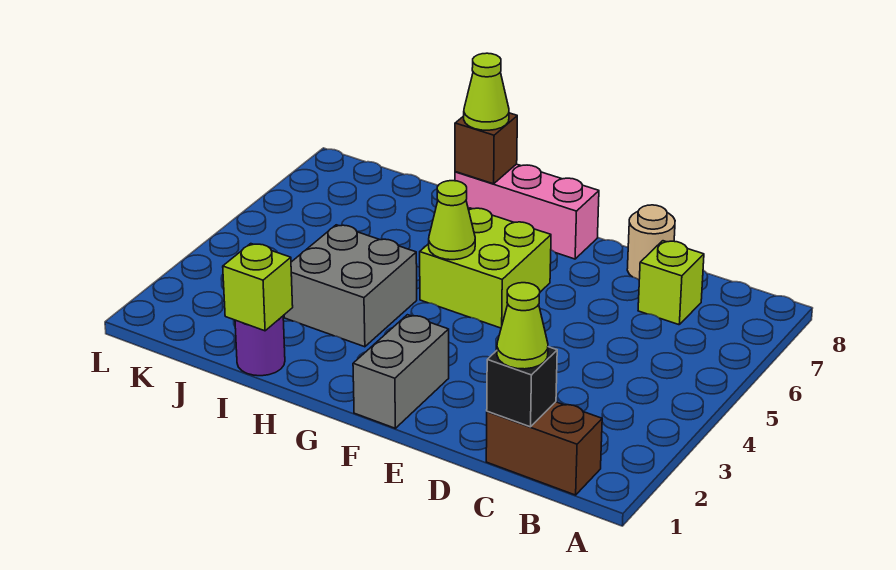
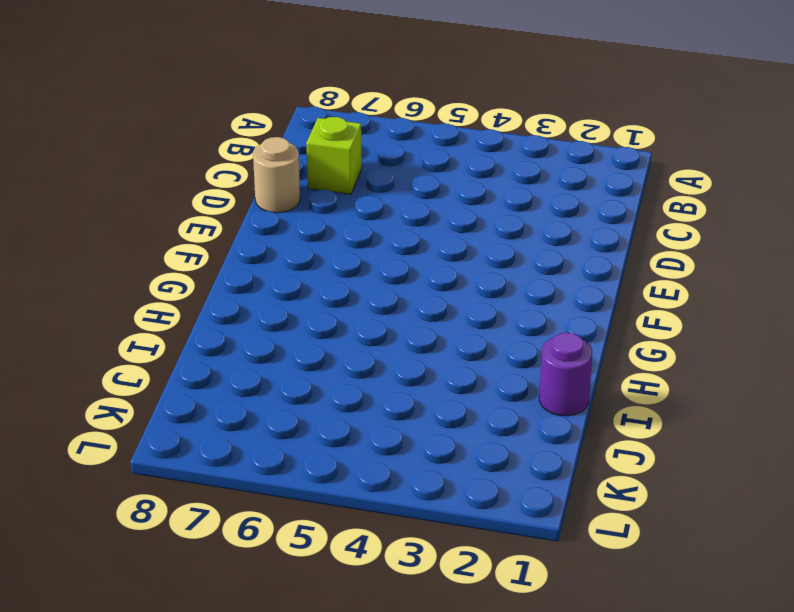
none -> brown 1x2 brick [486,402,602,495]
none -> grey 1x2 brick [353,315,449,428]
none -> lime 2x2 brick [420,208,551,328]

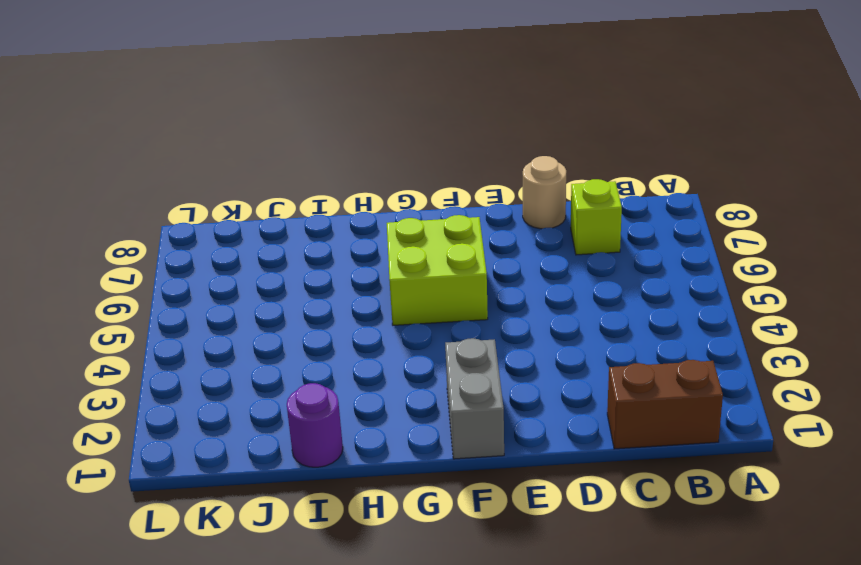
none -> pink 1x3 brick [455,164,599,259]
none -> grey 2x2 brick [284,225,417,347]
none -> black 1x1 brick [487,347,557,427]

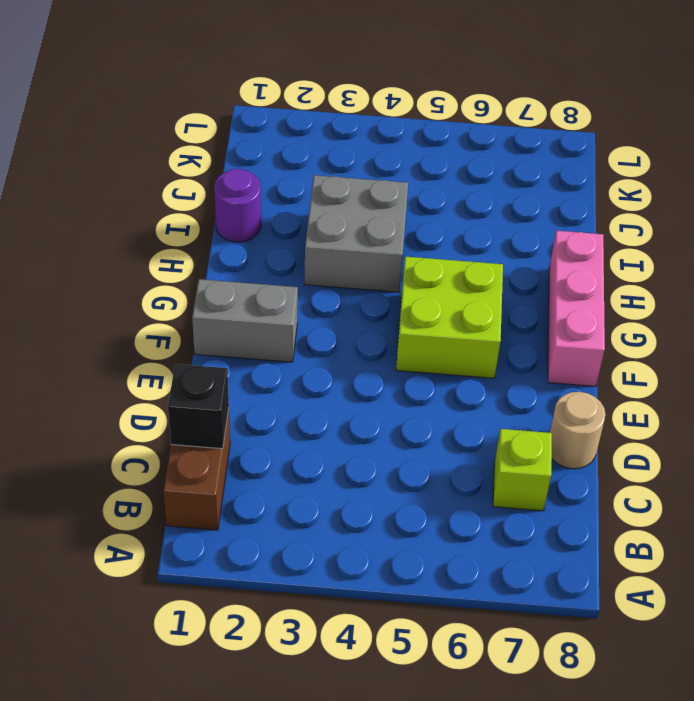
none -> lime 1x1 cone [429,181,475,260]
none -> brown 1x1 brick [455,113,517,184]
none -> lime 1x1 brick [223,244,293,331]

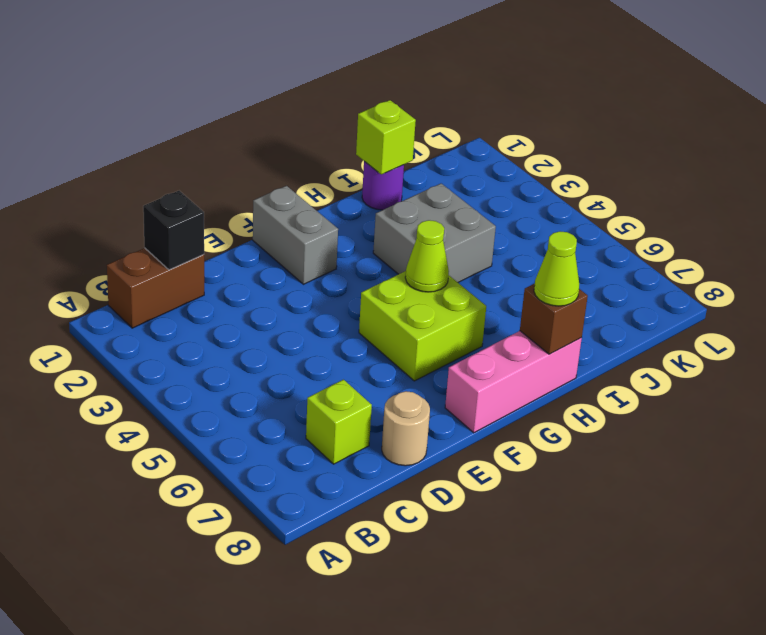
none -> lime 1x1 cone [497,283,548,369]

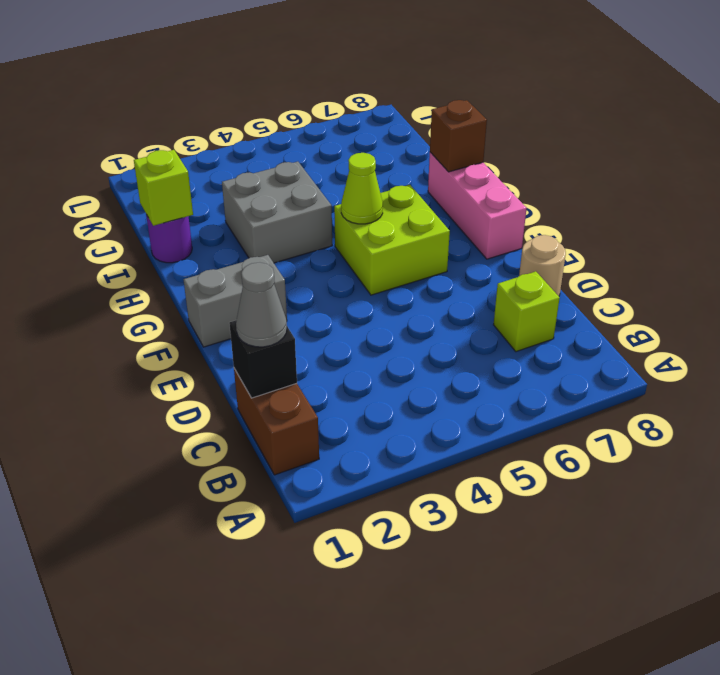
grey 1x1 cone [236,263,287,347] -> lime 1x1 cone [497,283,548,369]
none -> lime 1x1 cone [464,53,509,130]

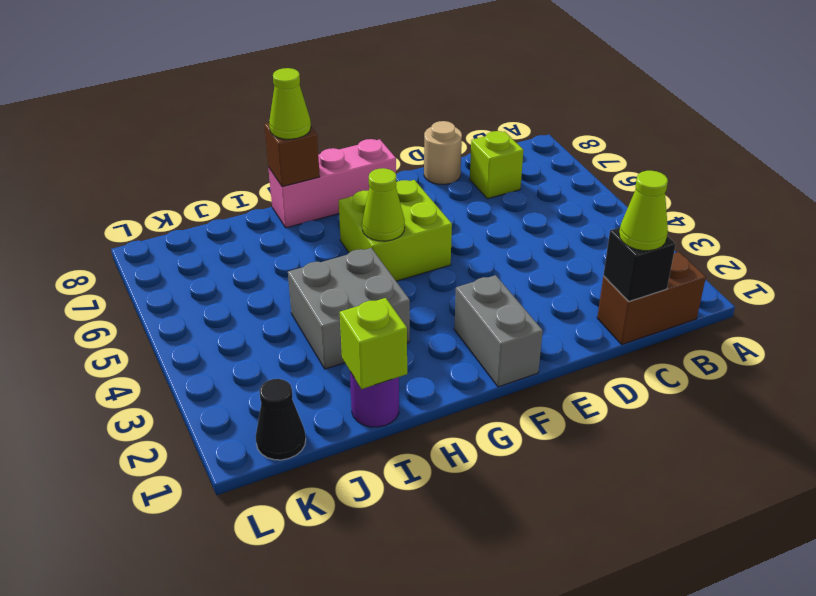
black 1x1 cone [256,379,306,460] -> none

